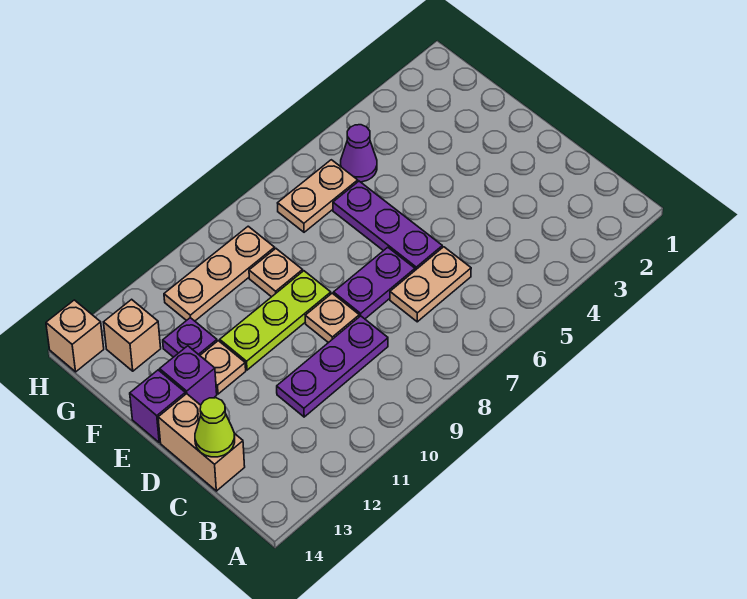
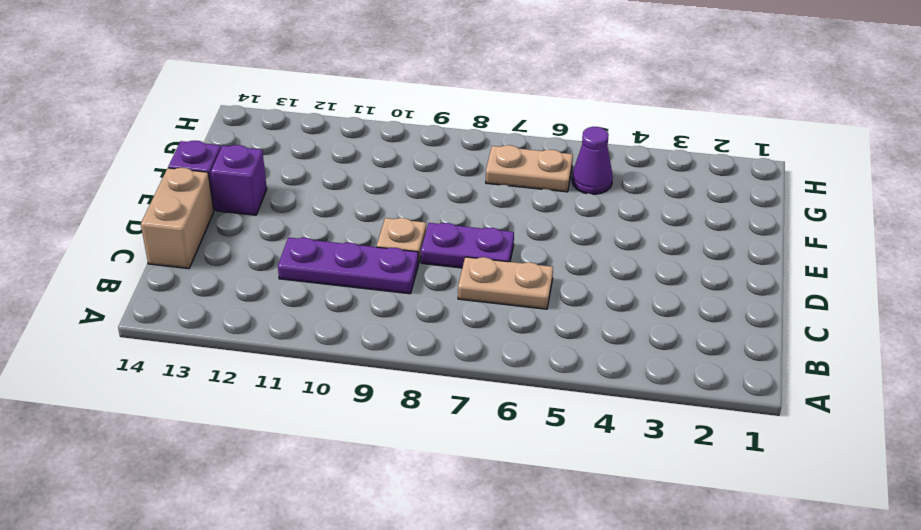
none -> purple 1x3 plate [333,181,442,270]
none -> lime 1x3 plate [220,271,331,370]
none -> tan 1x1 plate [200,341,246,394]

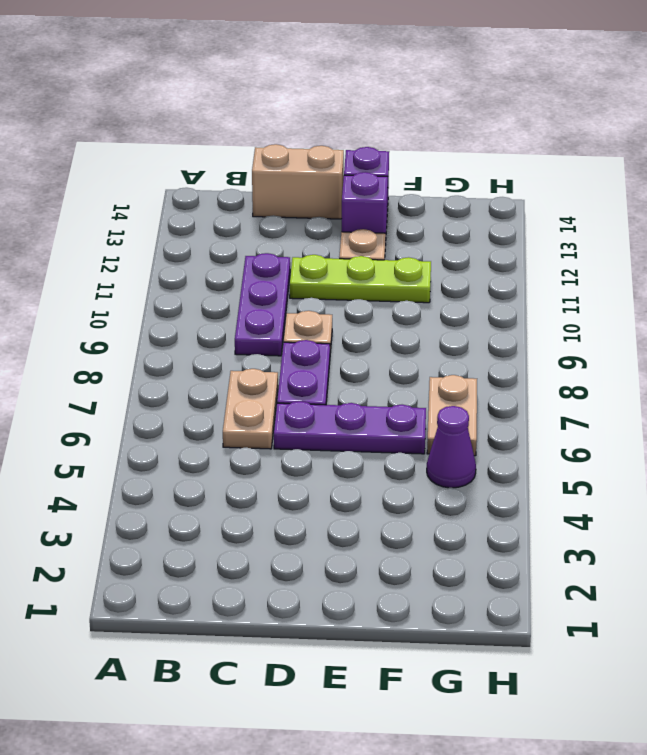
lime 1x3 plate [290,255,431,303] -> lime 1x3 plate turned to [220,271,331,370]
none -> tan 1x1 plate [249,249,303,297]
none -> purple 1x1 plate [163,318,217,357]
none -> tan 1x3 plate [164,226,275,321]

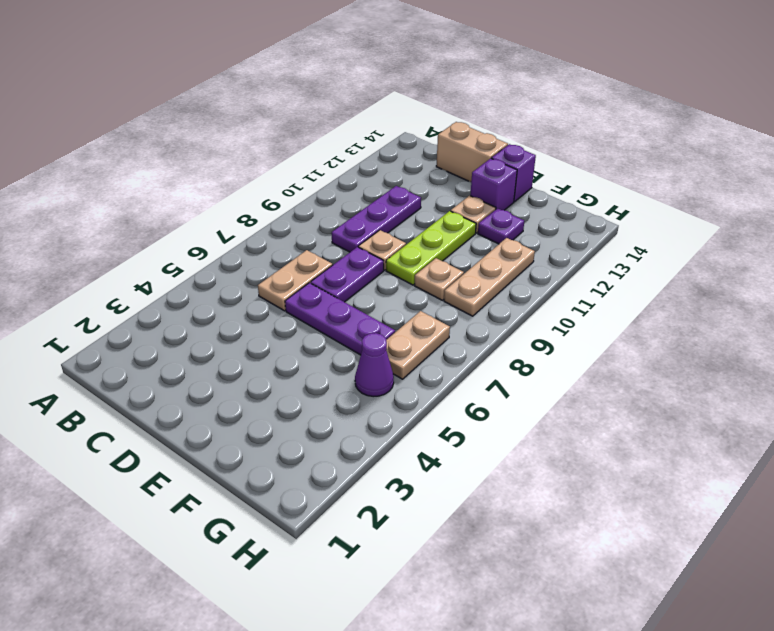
none -> tan 1x1 brick [104,299,161,371]
none -> tan 1x1 brick [46,300,104,372]
none -> lime 1x1 cone [195,398,235,457]

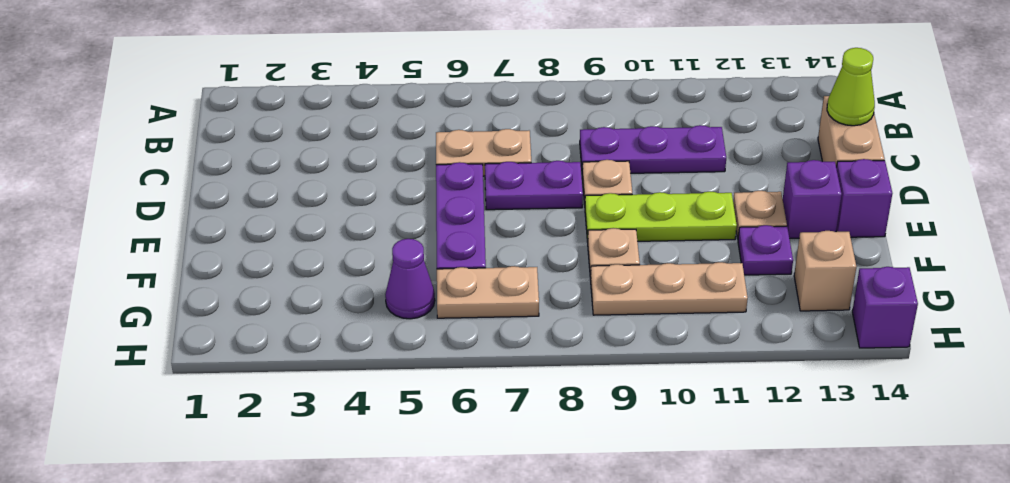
purple 1x1 brick [852,267,918,348] -> tan 1x1 brick [46,300,104,372]

